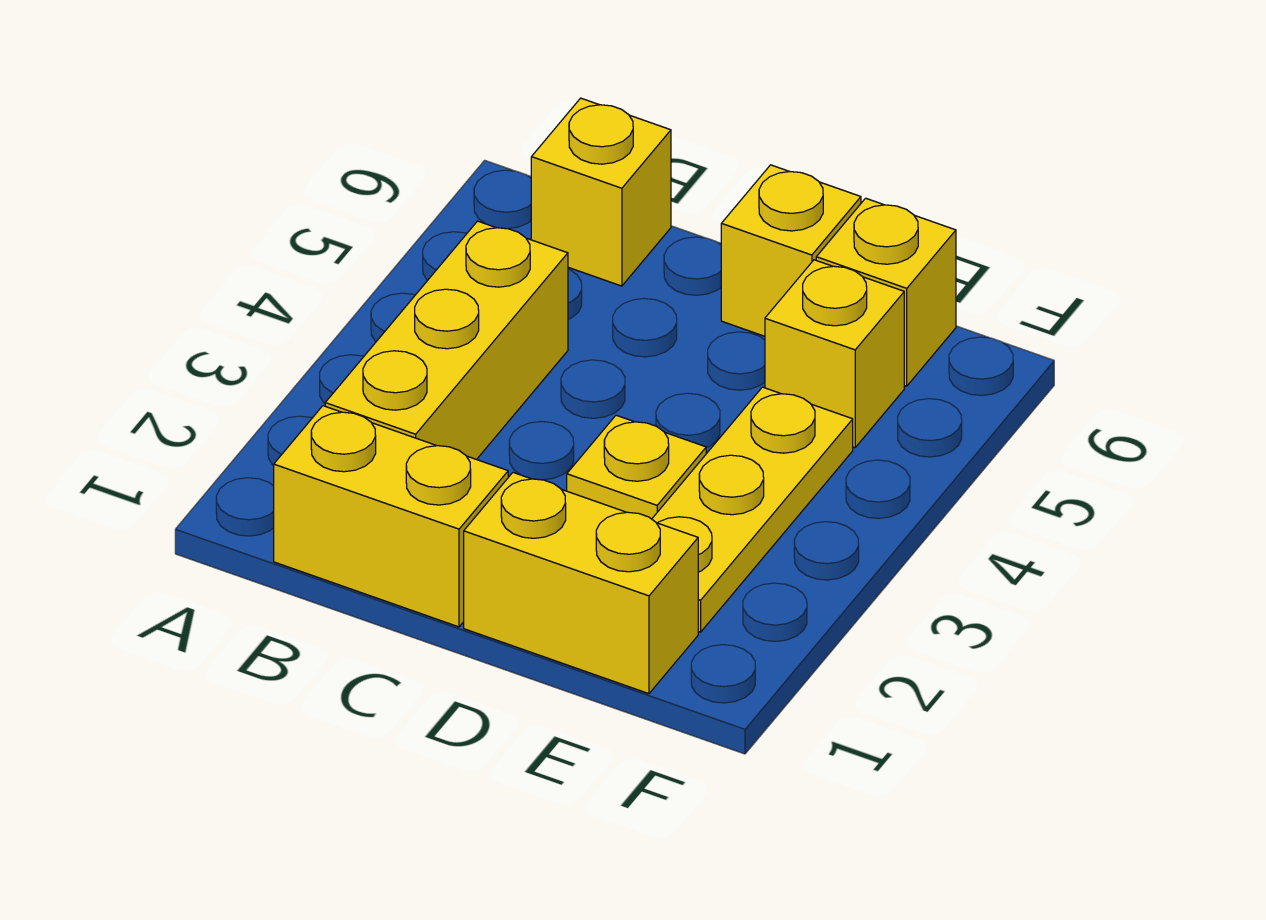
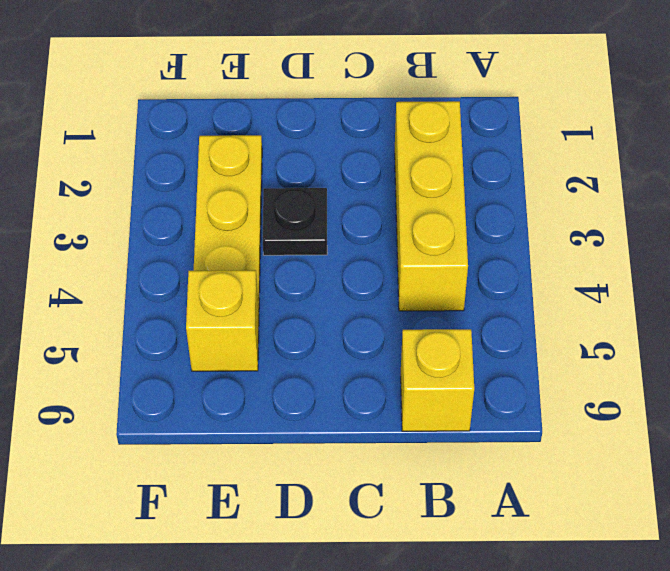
black 1x1 plate [263,188,327,255] -> yellow 1x1 plate [567,415,706,519]
none -> yellow 1x2 brick [274,406,508,627]
none -> yellow 1x2 brick [464,473,698,694]

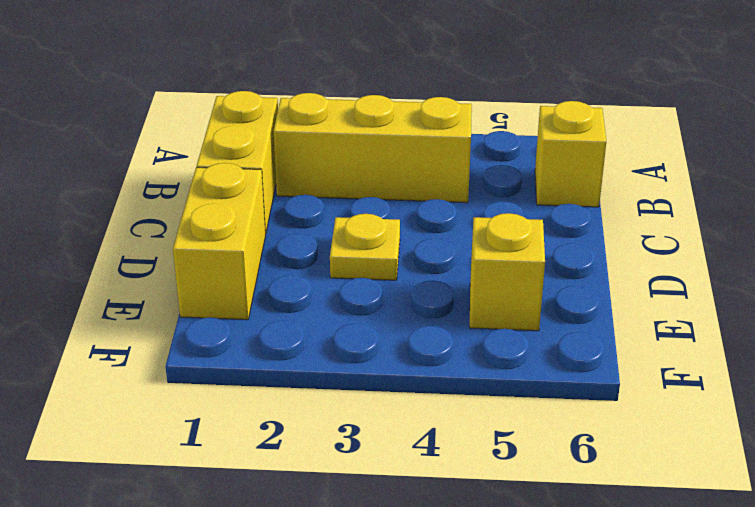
none -> yellow 1x1 brick [721,165,861,336]
none -> yellow 1x3 plate [652,387,853,632]

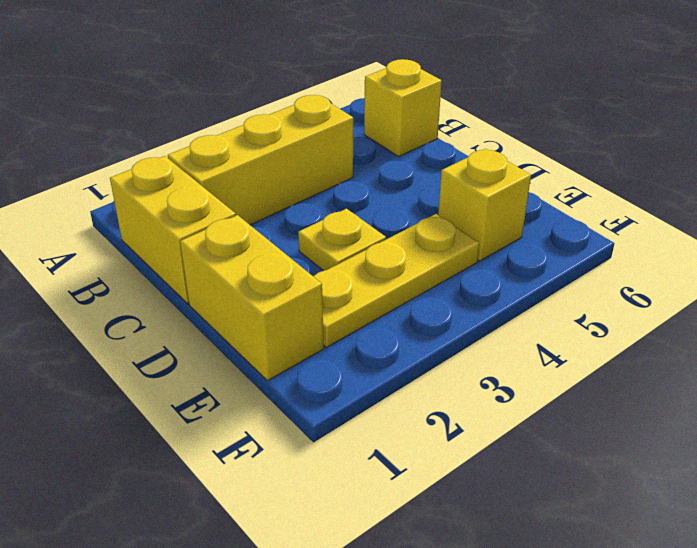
none -> yellow 1x1 brick [721,165,861,336]
none -> yellow 1x1 brick [816,198,956,386]

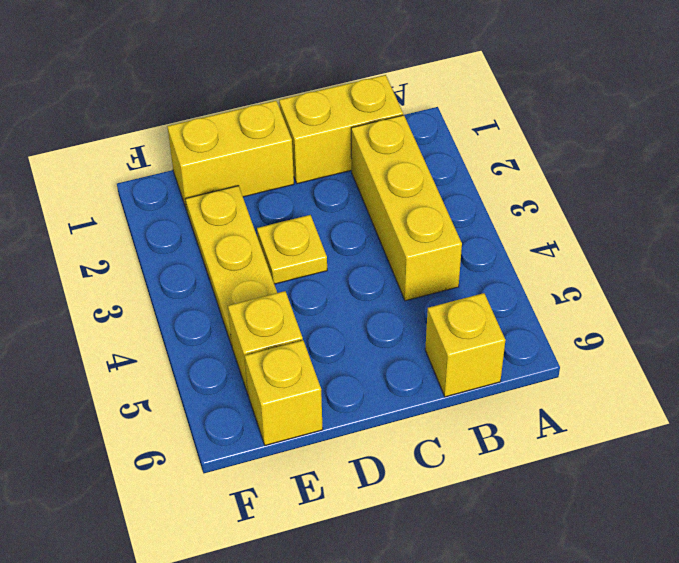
none -> yellow 1x1 brick [721,165,861,336]

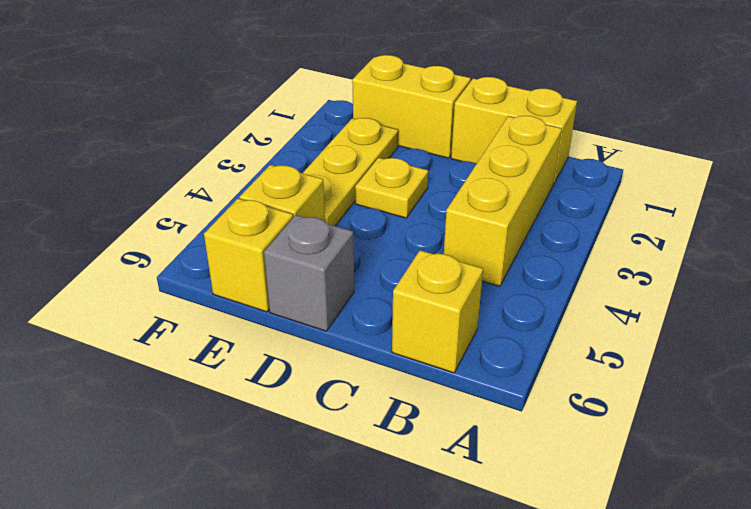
grey 1x1 brick [264,215,354,331] -> yellow 1x1 brick [721,165,861,336]

